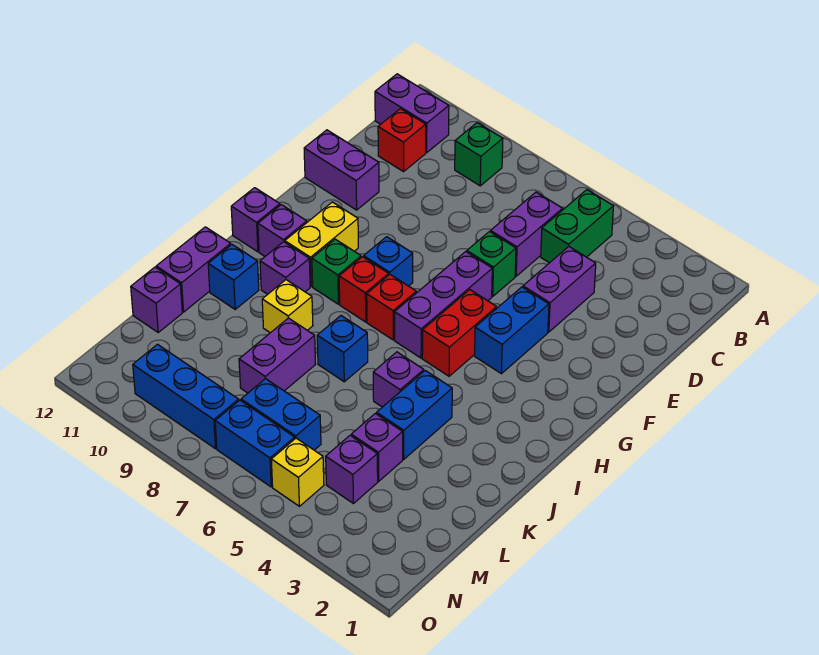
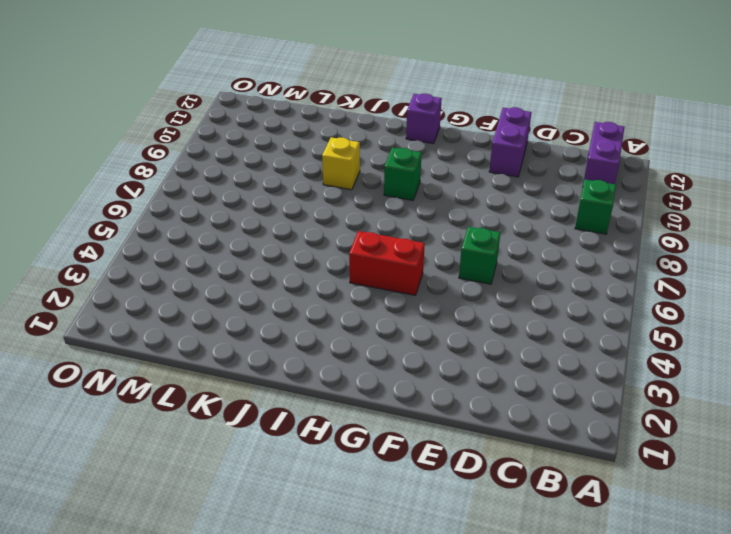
none -> green 1x2 brick [541,190,613,263]
none -> purple 1x2 brick [491,192,562,276]
none -> red 1x1 brick [378,109,426,172]
none -> purple 1x2 brick [523,247,596,332]

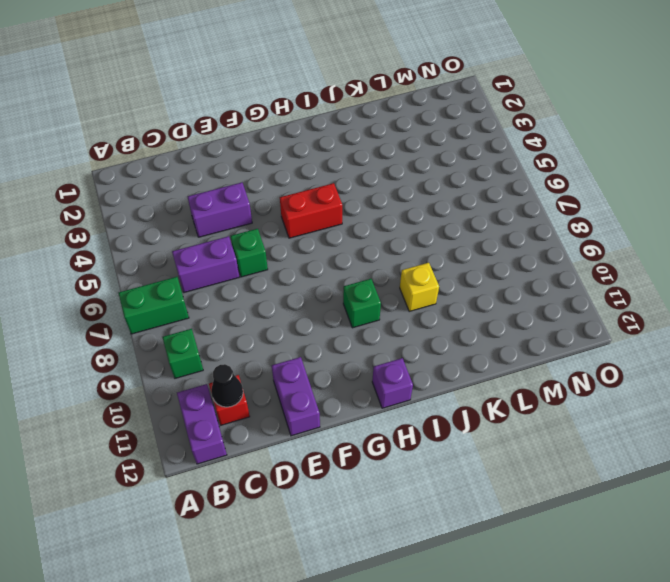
green 1x2 brick [119,277,189,334] -> green 1x2 brick moved to [541,190,613,263]
black 1x1 cone [211,364,243,407] -> none
none -> blue 1x2 brick [475,287,549,374]
none -> purple 1x3 brick [395,252,492,358]
none -> blue 1x1 brick [364,237,413,286]
none -> yellow 1x2 brick [285,202,358,286]

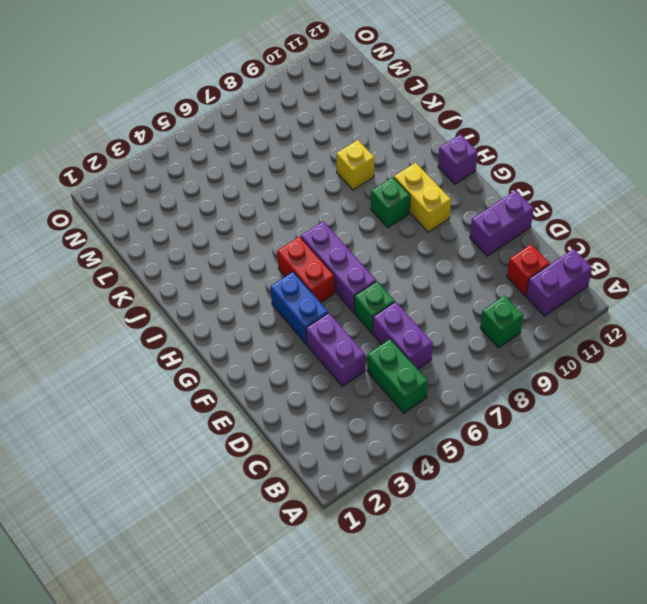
none -> blue 1x1 brick [364,237,413,286]
none -> red 1x1 brick [367,275,416,340]
none -> red 1x1 brick [339,257,389,322]
none -> purple 1x1 brick [258,205,307,256]

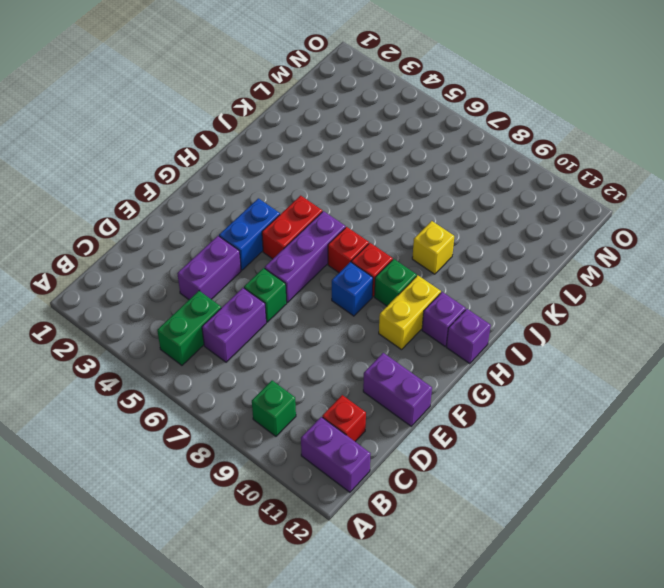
none -> purple 1x1 brick [260,242,310,294]
none -> blue 1x2 brick [377,371,452,459]
none -> purple 1x1 brick [373,352,424,407]
none -> blue 1x1 brick [317,316,368,382]

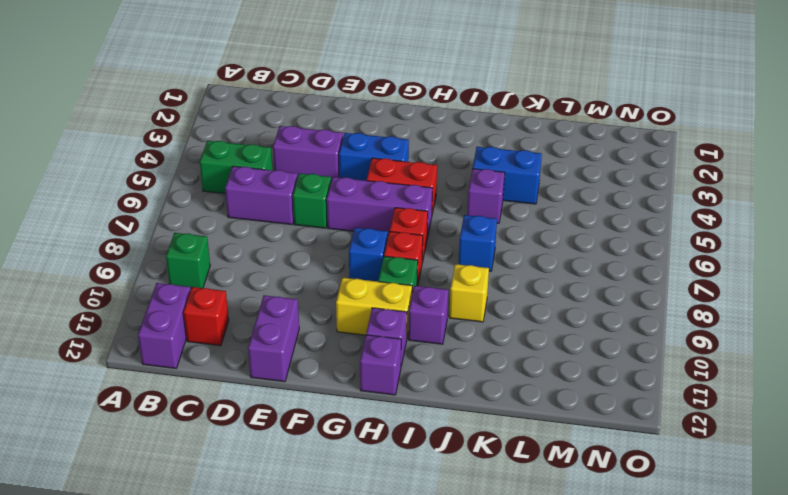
none -> blue 1x1 brick [208,245,259,309]
none -> purple 1x2 brick [156,227,231,312]
none -> purple 1x2 brick [239,318,316,393]
none -> purple 1x1 brick [351,413,403,481]

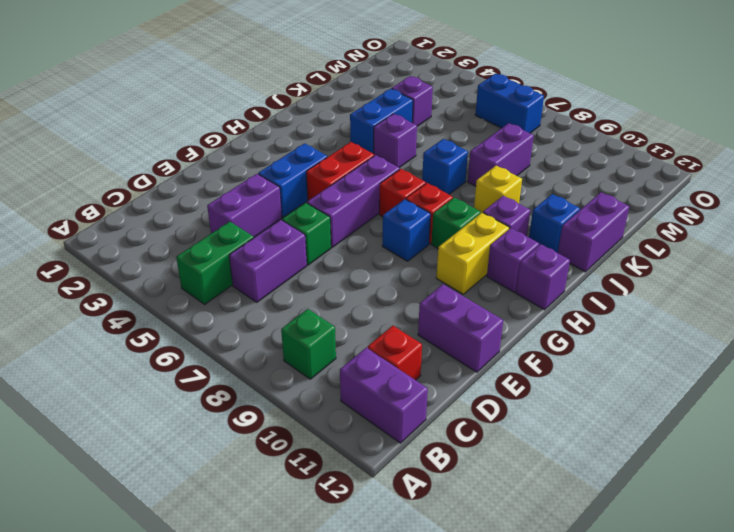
none -> purple 1x1 brick [131,267,182,332]
none -> purple 1x1 brick [326,435,378,504]
none -> blue 1x2 brick [241,378,321,450]
none -> yellow 1x1 brick [271,438,324,506]

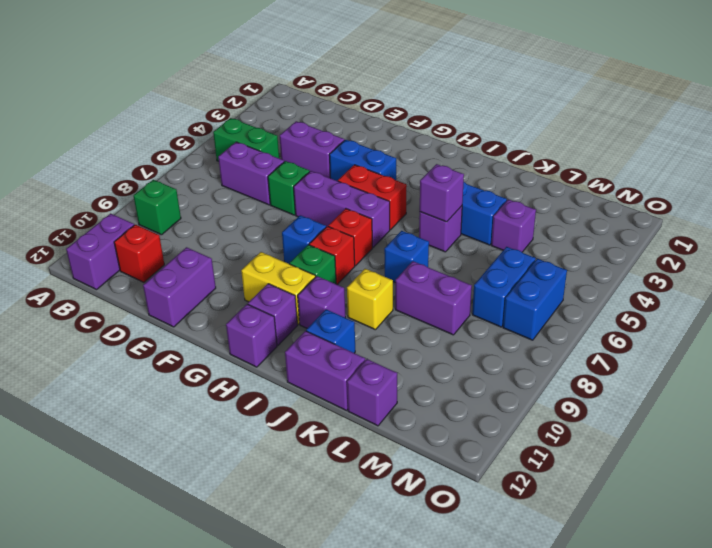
purple 1x1 brick [420,164,464,222] -> purple 1x1 brick moved to [326,435,378,504]
none -> yellow 1x1 brick [271,438,324,506]
none -> blue 1x3 brick [133,344,239,449]

